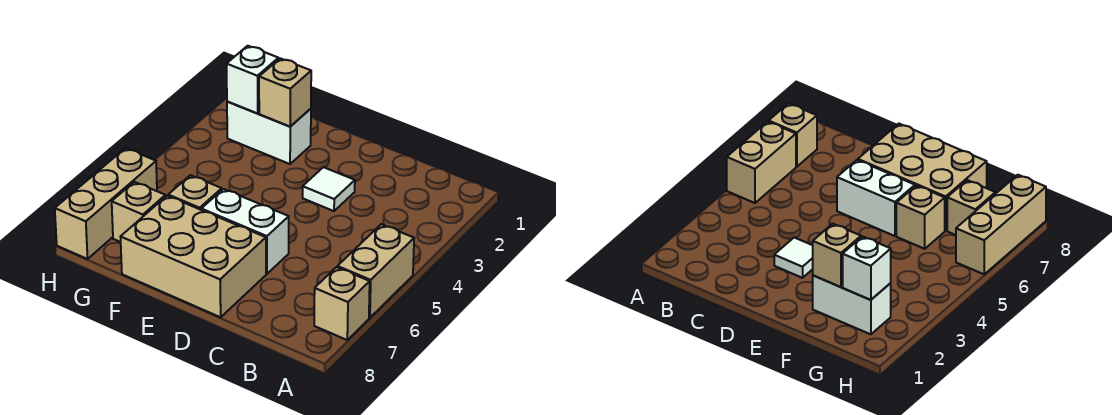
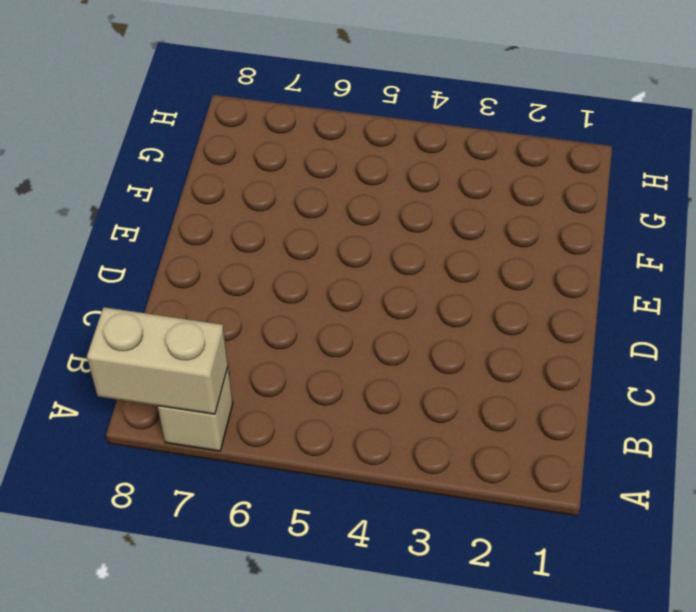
tan 1x2 brick [87,307,228,414] -> tan 1x2 brick moved to [337,224,414,318]
none -> white 1x1 tile [303,167,355,211]
none -> white 1x2 brick [201,189,289,274]

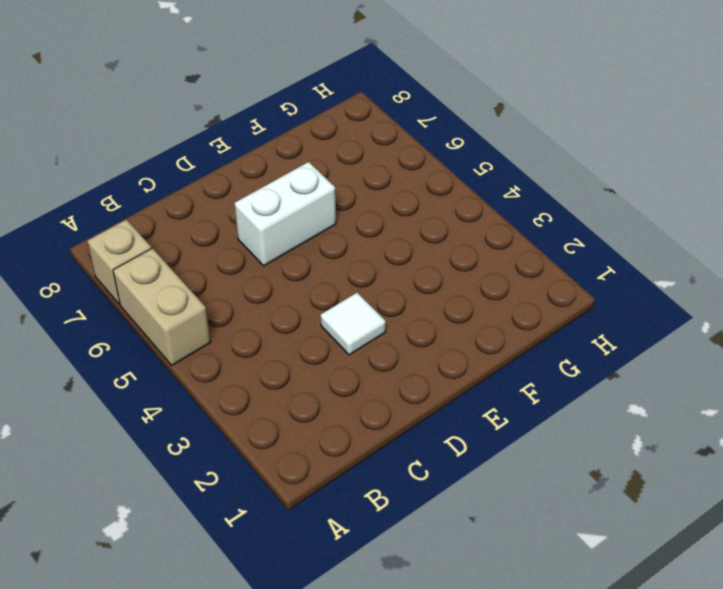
none -> tan 2x3 brick [121,196,266,317]
none -> white 1x2 brick [227,102,311,164]

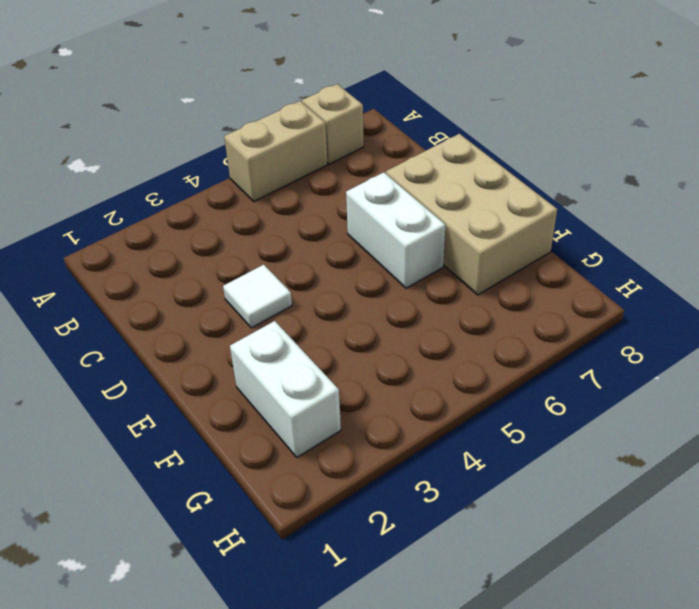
none -> tan 1x1 brick [168,175,222,210]
none -> tan 1x1 brick [112,182,166,242]

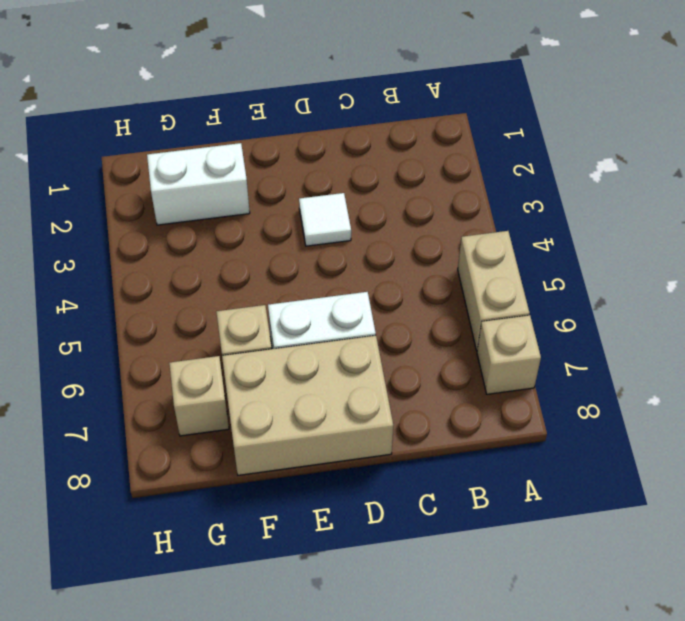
none -> tan 1x3 brick [55,148,157,259]
none -> tan 1x1 brick [259,58,311,127]

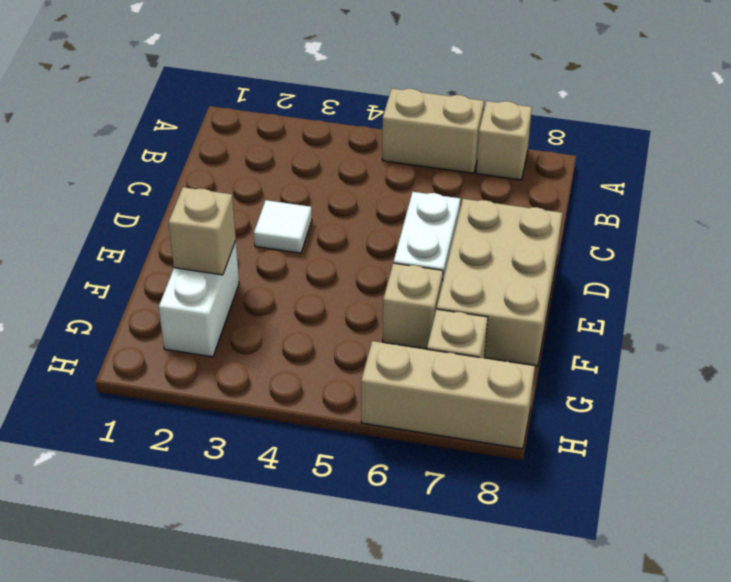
none -> white 1x1 brick [227,46,279,113]

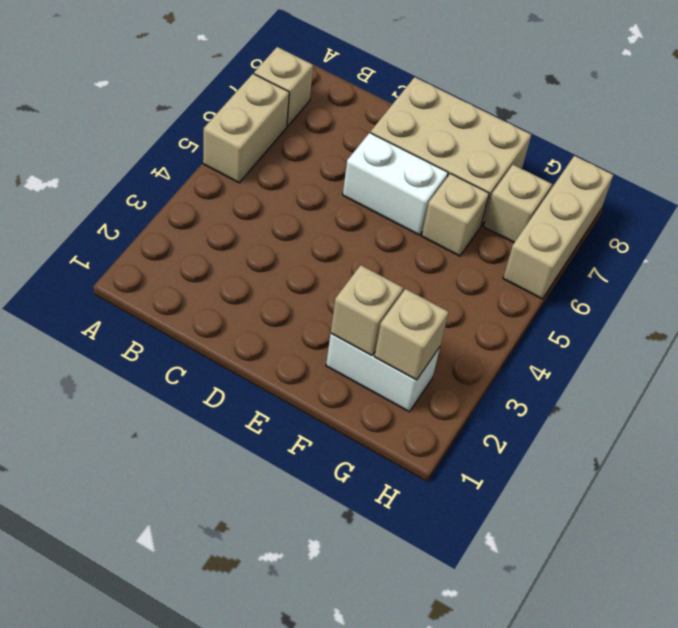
tan 1x1 brick [374,289,449,380] -> white 1x1 brick [227,46,279,113]
none -> white 1x1 tile [303,167,355,211]

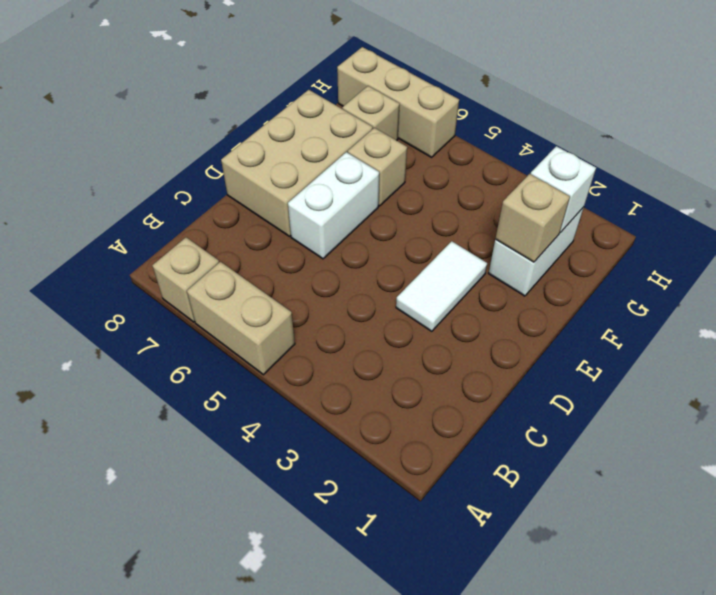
white 1x2 tile [396,241,487,331] -> white 1x1 tile [303,167,355,211]

